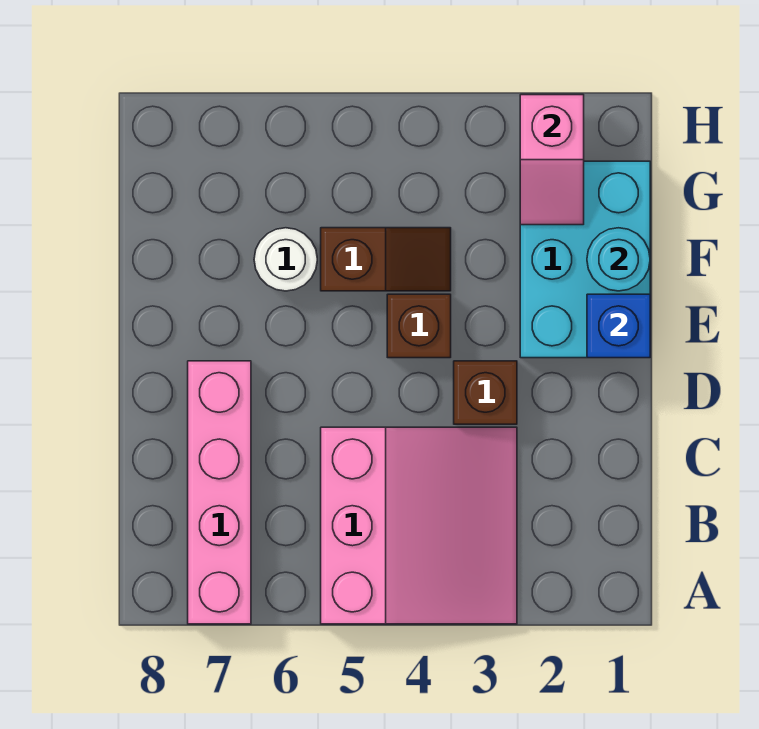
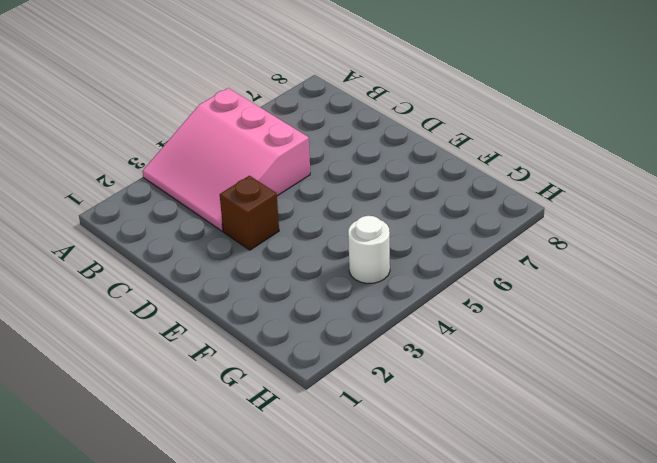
white 1x1 round brick [348,216,390,283] -> white 1x1 round brick moved to [254,228,317,291]
none -> pink 1x4 brick [188,361,251,624]
none -> cyan 2x3 brick [520,161,650,358]

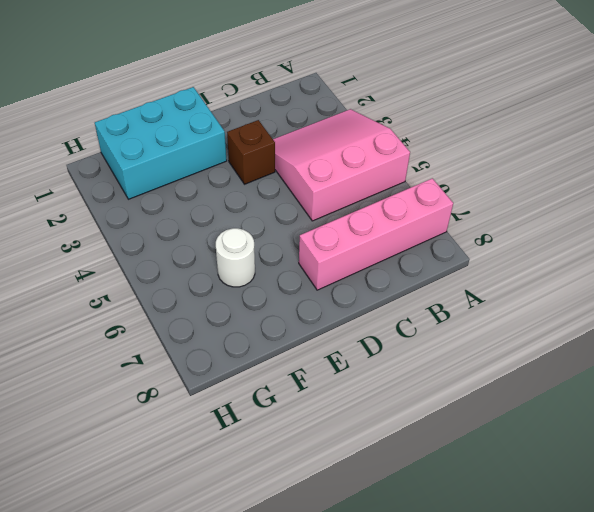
none -> brown 1x1 brick [387,294,451,358]
none -> brown 1x2 slope [321,228,451,291]

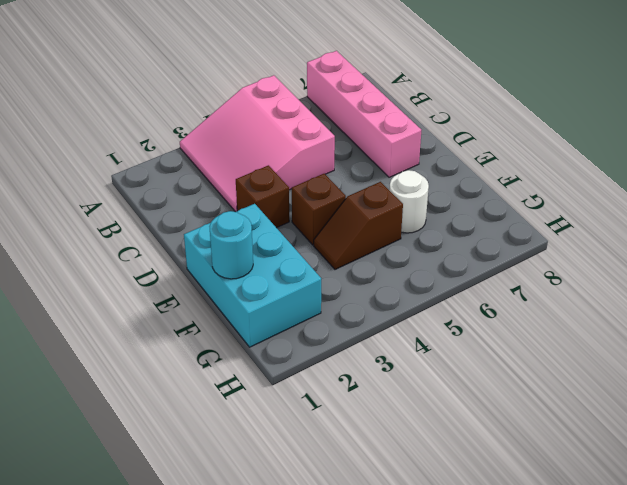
none -> blue 1x1 brick [587,294,650,358]
none -> pink 1x2 slope [520,95,584,225]

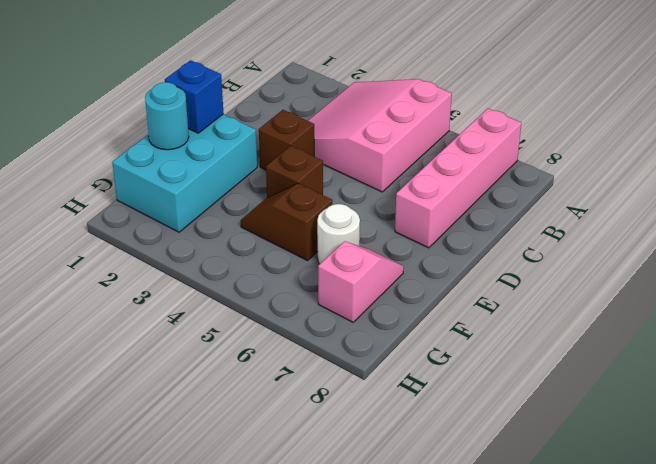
pink 1x2 slope [318,241,404,322] -> pink 1x2 slope moved to [520,95,584,225]

